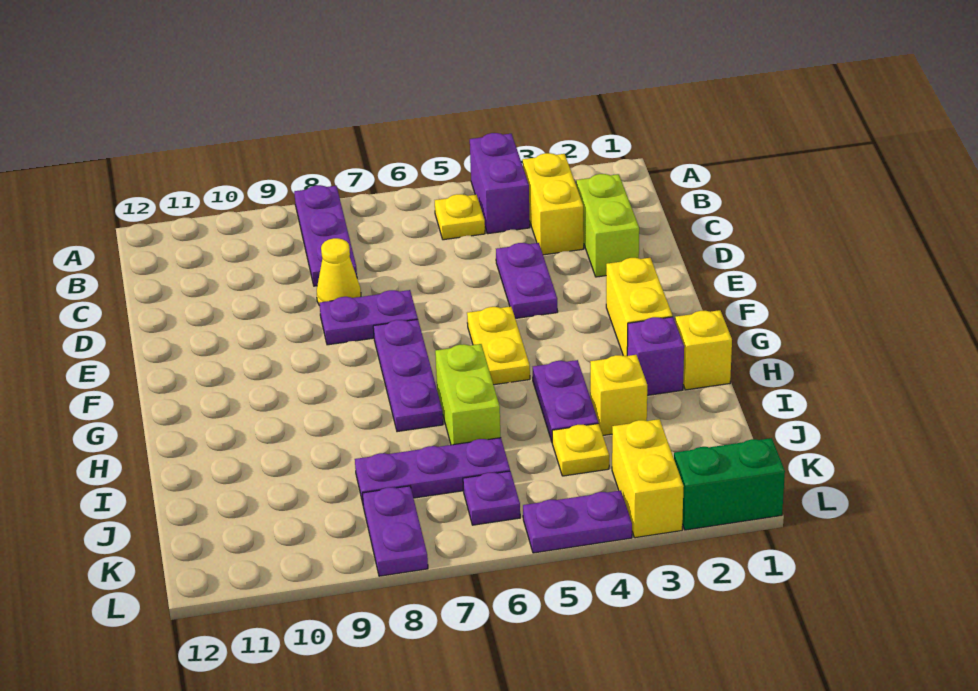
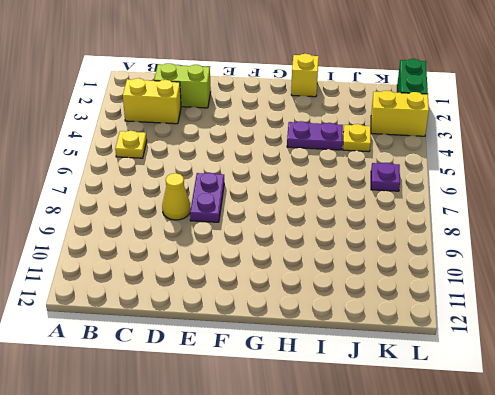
none -> purple 1x2 brick [470,133,530,234]
none -> purple 1x3 plate [294,185,357,286]
none -> purple 1x2 plate [496,243,558,318]

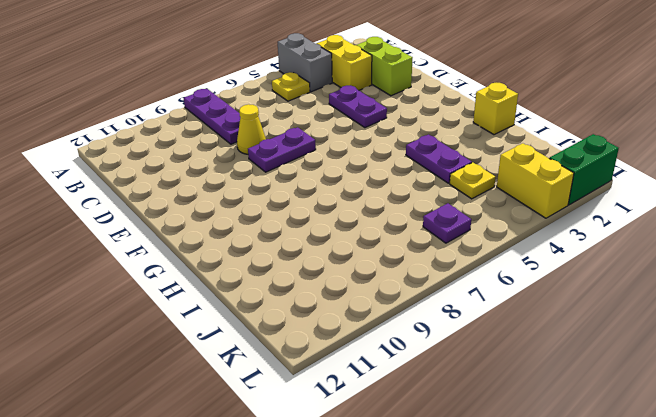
grey 1x2 brick [278,33,332,92] -> purple 1x2 brick [470,133,530,234]
none -> yellow 1x2 brick [606,258,673,356]
none -> yellow 1x2 plate [467,306,530,385]
none -> purple 1x3 plate [373,319,443,432]

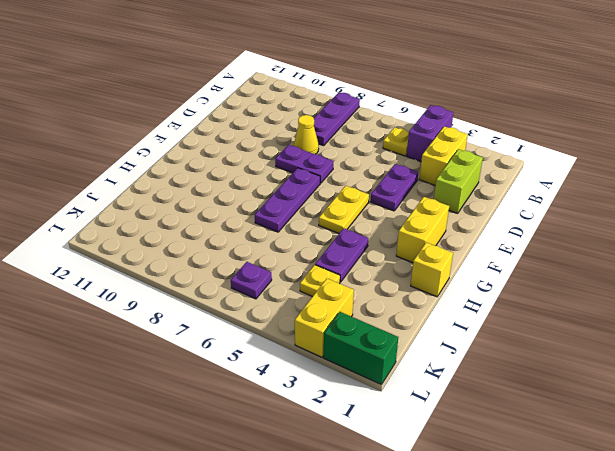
none -> purple 1x1 brick [627,317,684,395]
none -> lime 1x2 brick [435,344,501,445]
none -> yellow 1x1 brick [590,355,647,435]

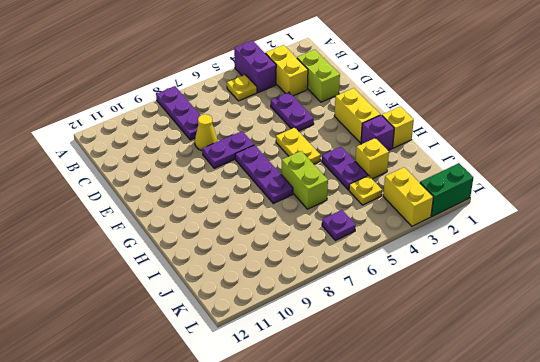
none -> purple 1x3 plate [355,438,510,503]
none -> purple 1x2 plate [362,486,428,576]
none -> purple 1x2 plate [523,491,632,553]

